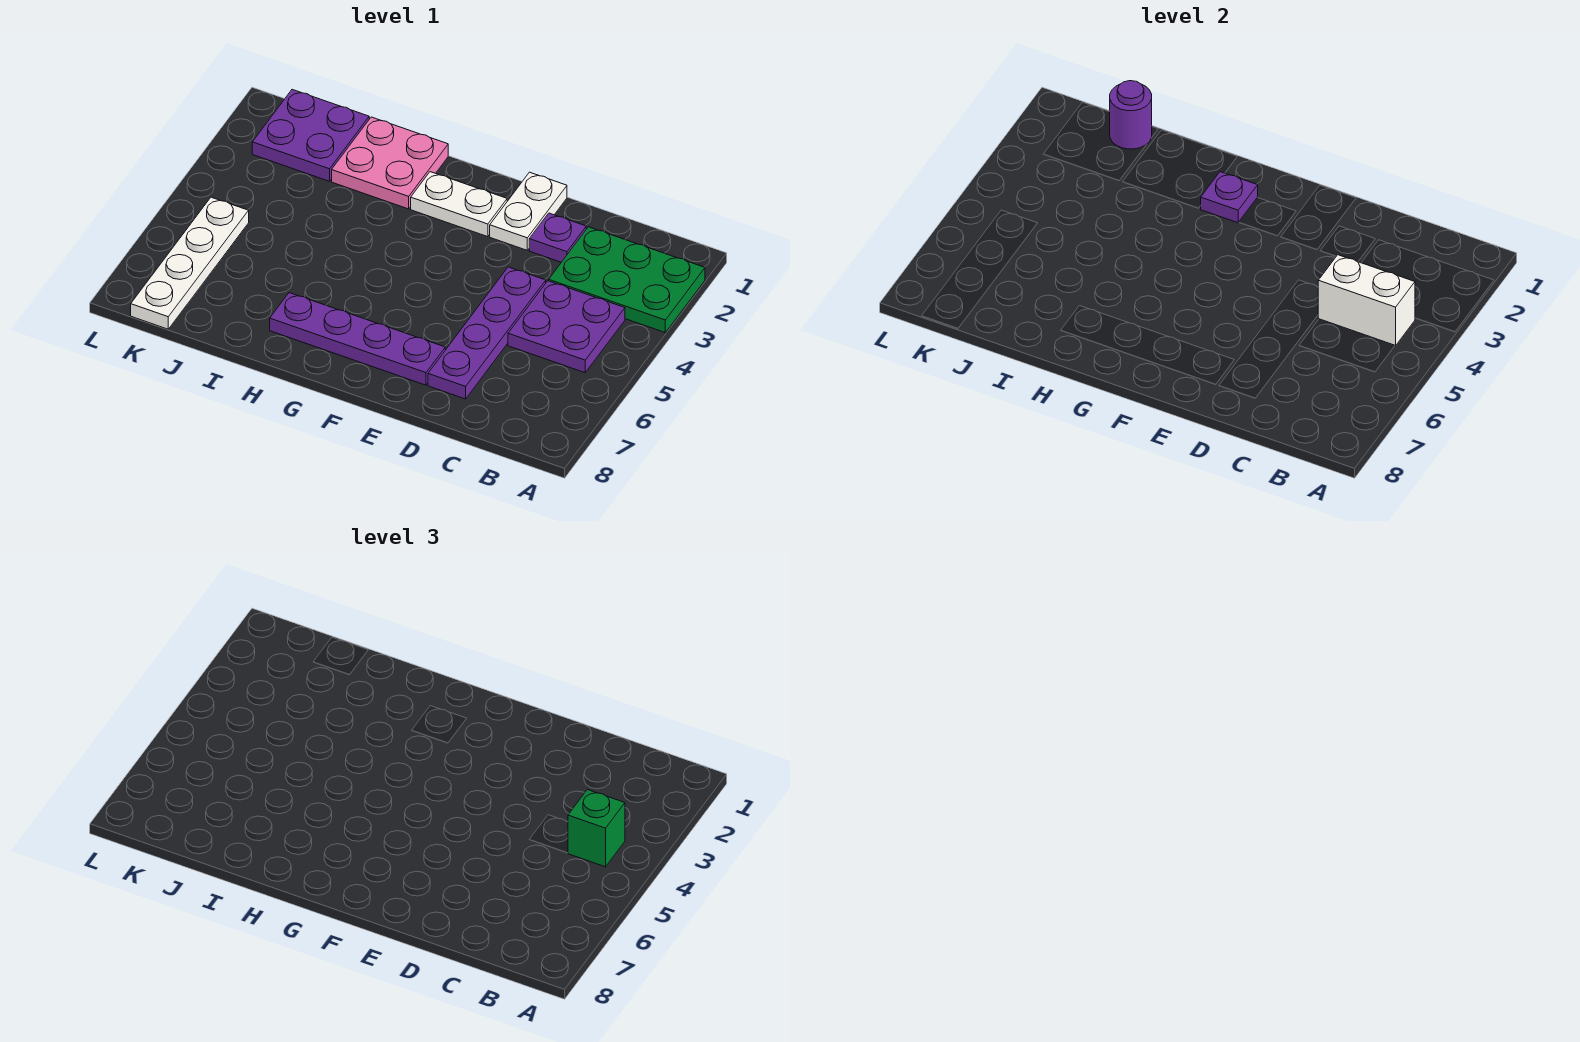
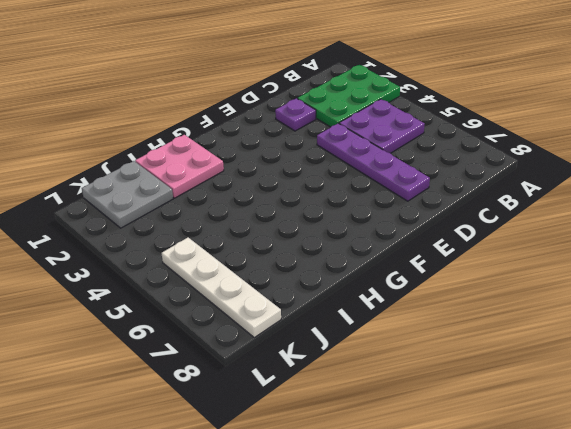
grey 2x2 plate [82,161,173,228] -> purple 2x2 plate [252,90,369,181]
none -> white 1x2 plate [490,172,567,250]
none -> purple 1x4 plate [270,293,445,385]
none -> white 1x2 plate [411,172,507,237]

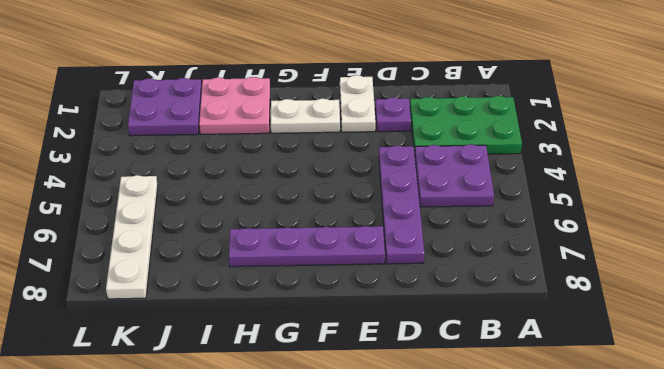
none -> white 1x2 brick [1318,255,1415,346]
none -> purple 1x1 plate [1201,172,1258,223]
none -> purple 1x1 round brick [1110,81,1152,149]

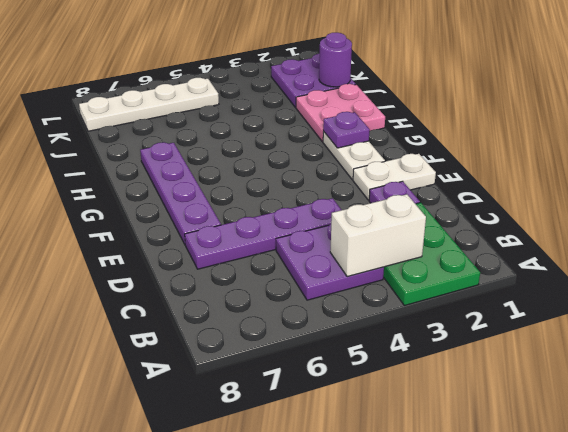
white 1x2 brick [330,194,426,277] -> white 1x2 brick turned to [1318,255,1415,346]
none -> green 1x1 brick [568,790,625,867]

